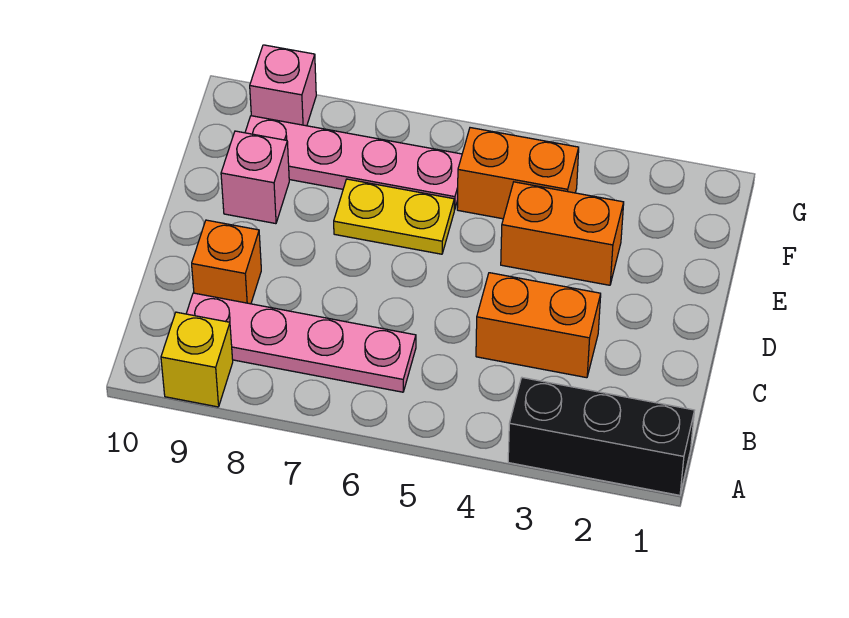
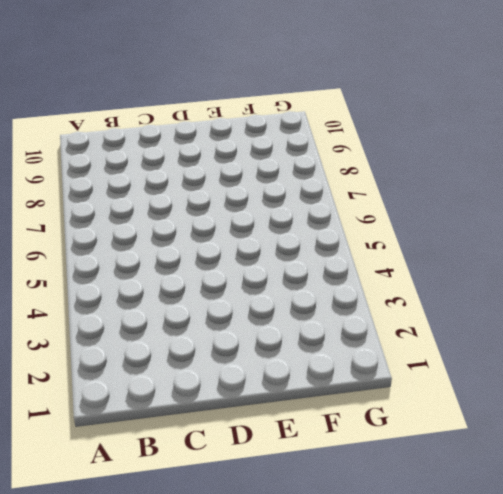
none -> black 1x3 brick [508,378,694,495]
none -> yellow 1x1 brick [161,312,233,407]

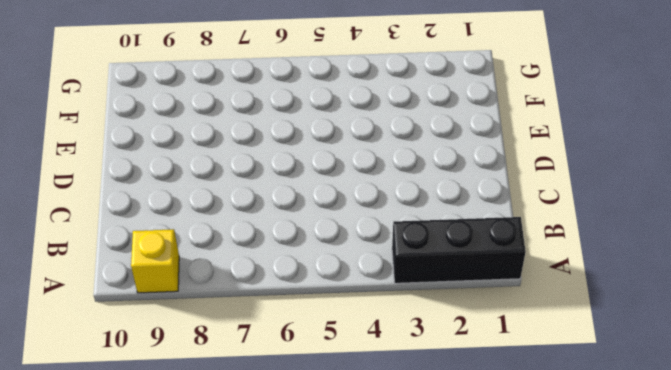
none -> pink 1x4 plate [186,293,416,392]
none -> orange 1x2 brick [476,273,601,378]

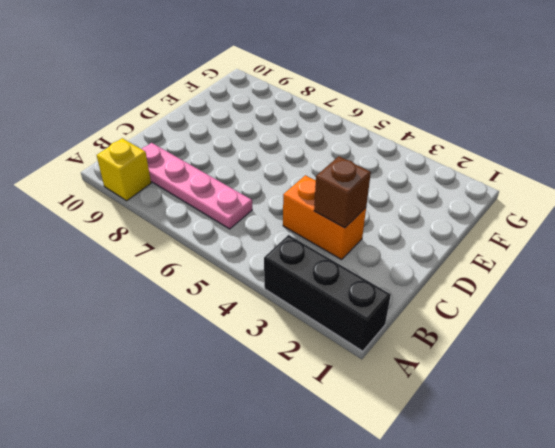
brown 1x1 brick [314,156,371,228] -> none
none -> orange 1x1 brick [192,220,261,304]
none -> orange 1x2 brick [501,182,624,285]

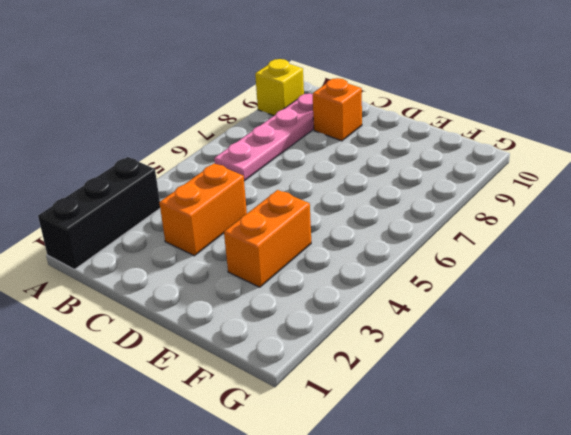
none -> yellow 1x2 plate [334,179,454,254]
none -> pink 1x1 brick [221,131,289,224]

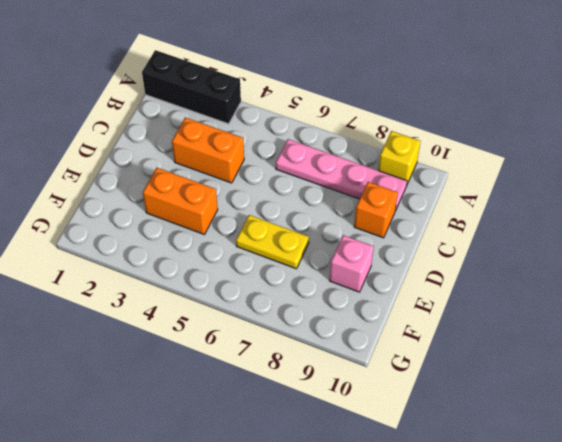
none -> orange 1x2 brick [457,128,579,219]
none -> pink 1x4 plate [245,116,462,210]

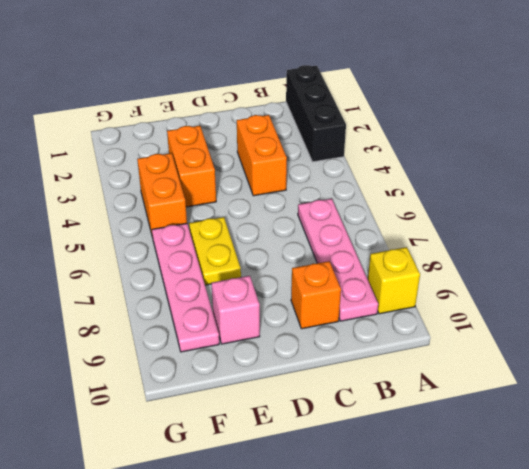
none -> pink 1x1 brick [250,45,316,126]

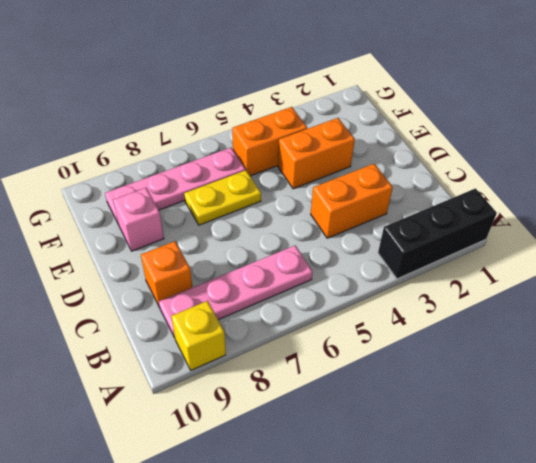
none -> pink 1x1 brick [250,45,316,126]

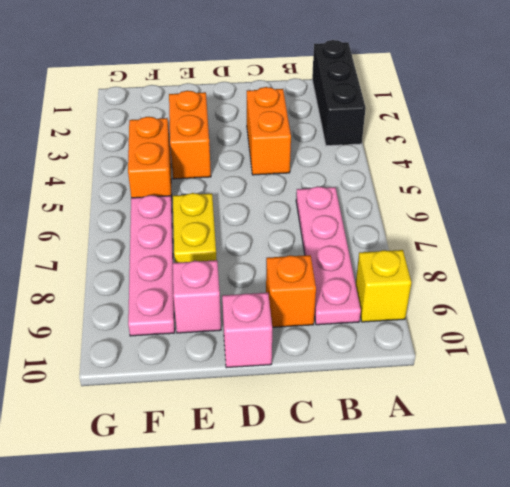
pink 1x1 brick [222,293,272,368] -> pink 1x1 brick moved to [250,45,316,126]

